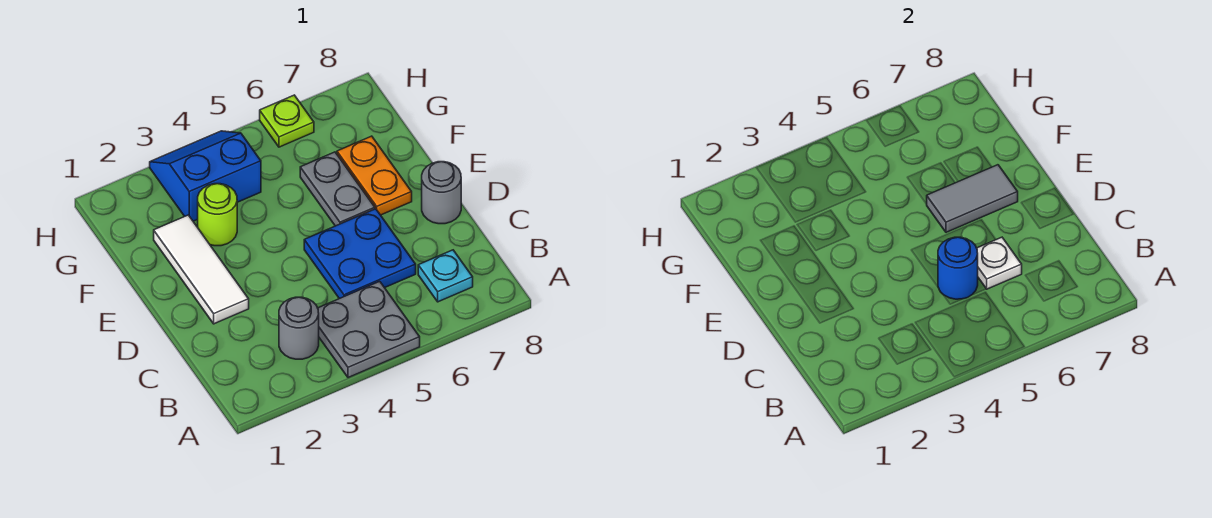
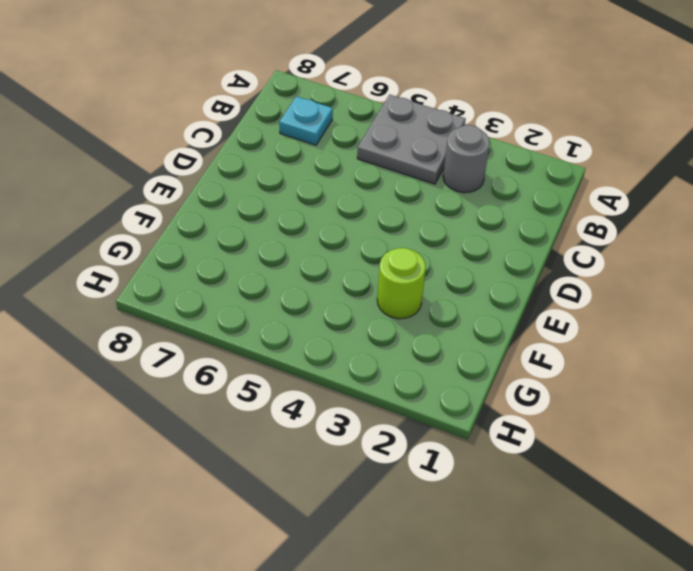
none -> blue 2x2 plate [304,209,416,299]
none -> white 1x3 tile [154,215,249,324]
none -> grey 1x1 round brick [422,162,461,224]

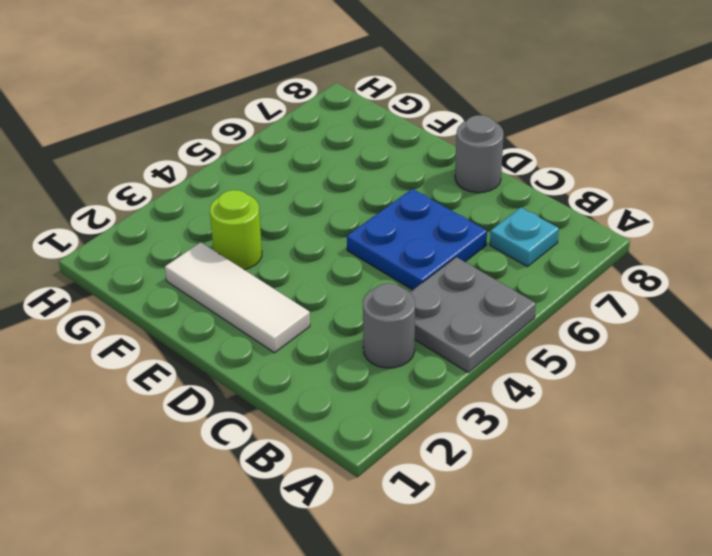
none -> grey 1x2 plate [300,152,375,226]
none -> orange 1x2 plate [337,136,412,215]
none -> blue 2x2 slope [150,131,261,221]

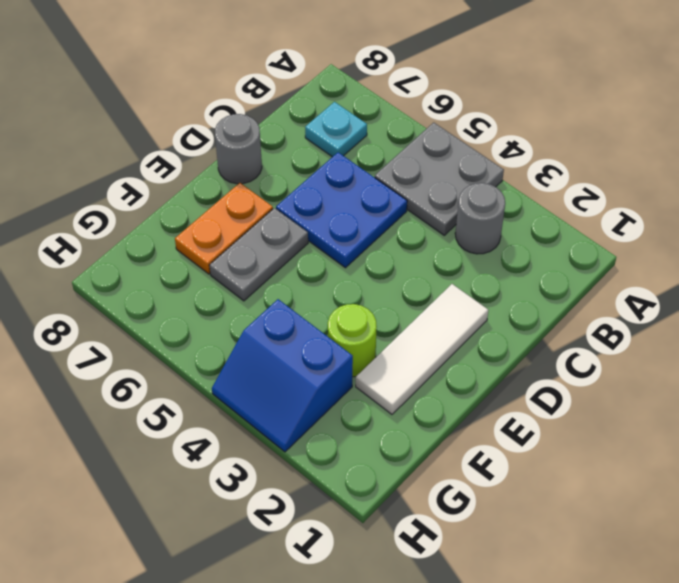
none -> lime 1x1 plate [260,95,314,147]
none -> blue 1x1 round brick [938,237,978,299]
none -> white 1x1 plate [977,237,1022,289]

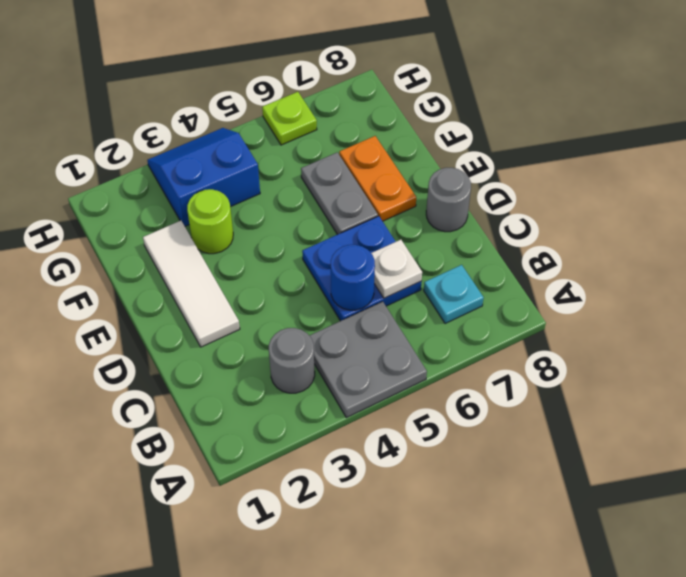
none -> grey 1x2 tile [927,165,1018,232]

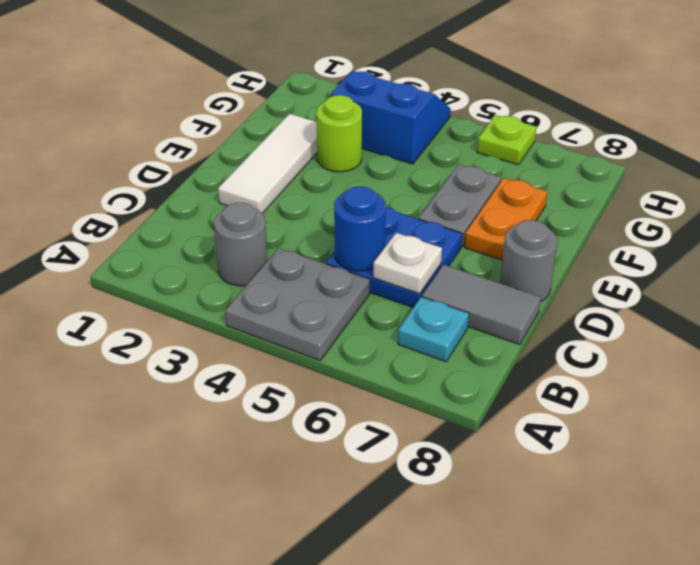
grey 1x2 tile [422,265,541,345] -> grey 1x2 tile moved to [927,165,1018,232]

